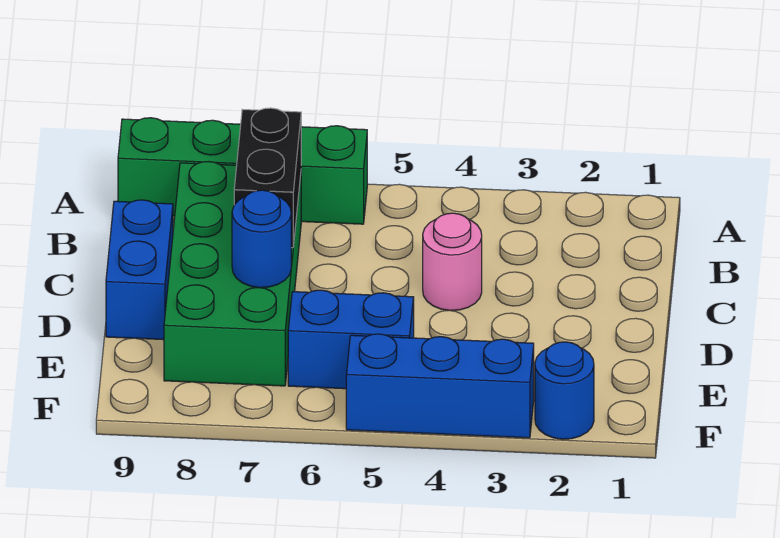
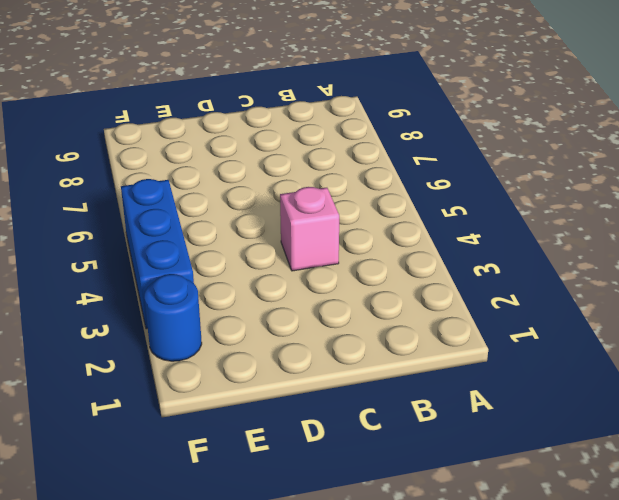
pink 1x1 brick [280,187,339,271] -> pink 1x1 round brick [423,213,482,311]
none -> green 1x4 brick [118,118,367,224]
none -> green 2x4 brick [164,162,301,386]

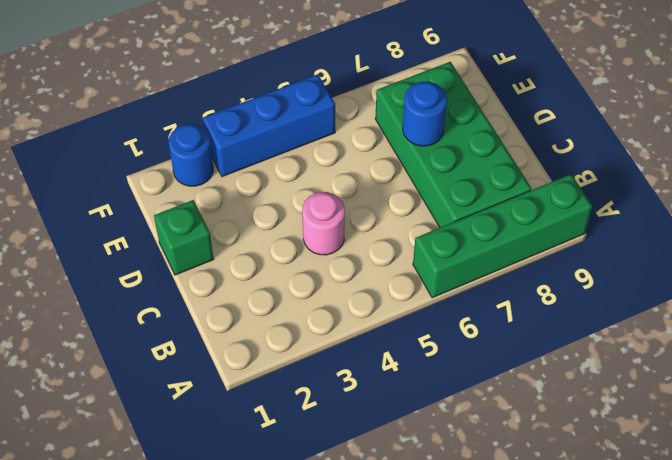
green 1x1 brick [154,200,214,275] -> none
none -> blue 1x2 brick [106,200,173,340]
none -> blue 1x2 brick [288,290,414,389]

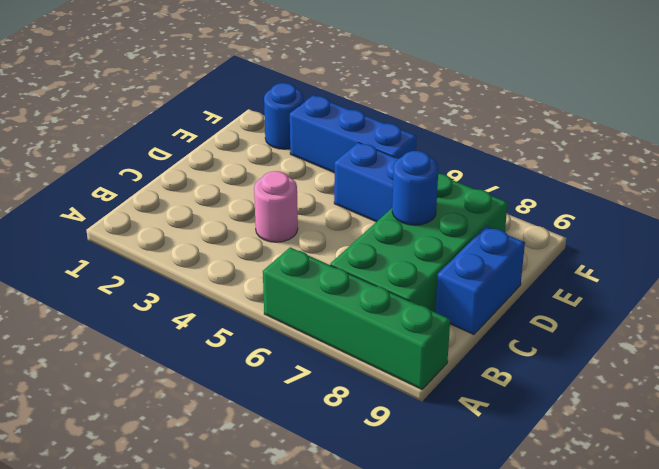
none -> black 1x2 brick [234,108,301,248]

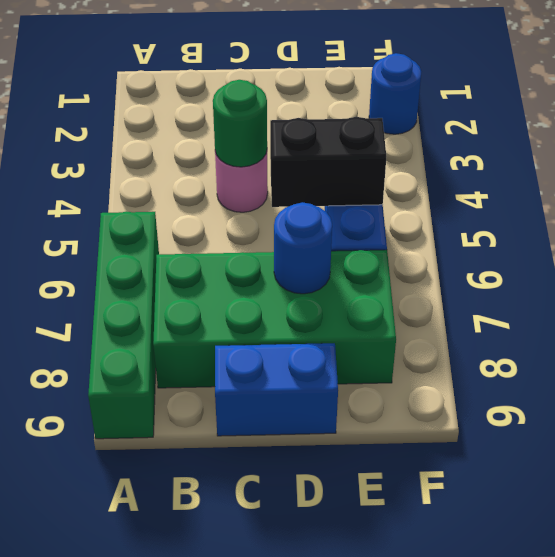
green 1x1 round brick [213,80,267,167] -> none
black 1x2 brick [270,117,386,207] -> black 1x2 brick moved to [234,108,301,248]
none -> blue 1x3 brick [346,334,534,438]

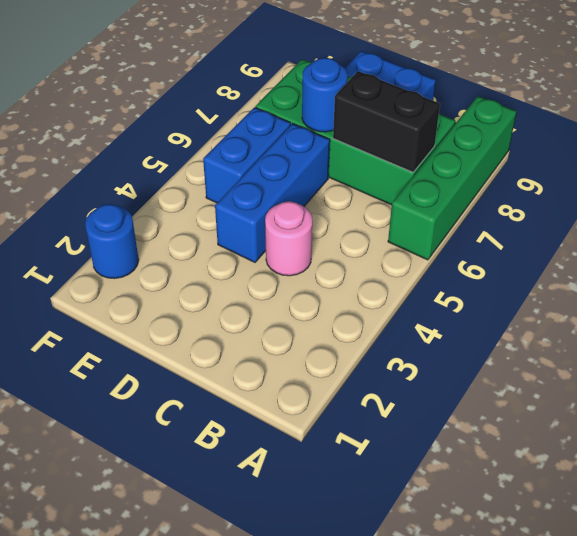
blue 1x3 brick [215,124,330,262] -> blue 1x3 brick moved to [346,334,534,438]

